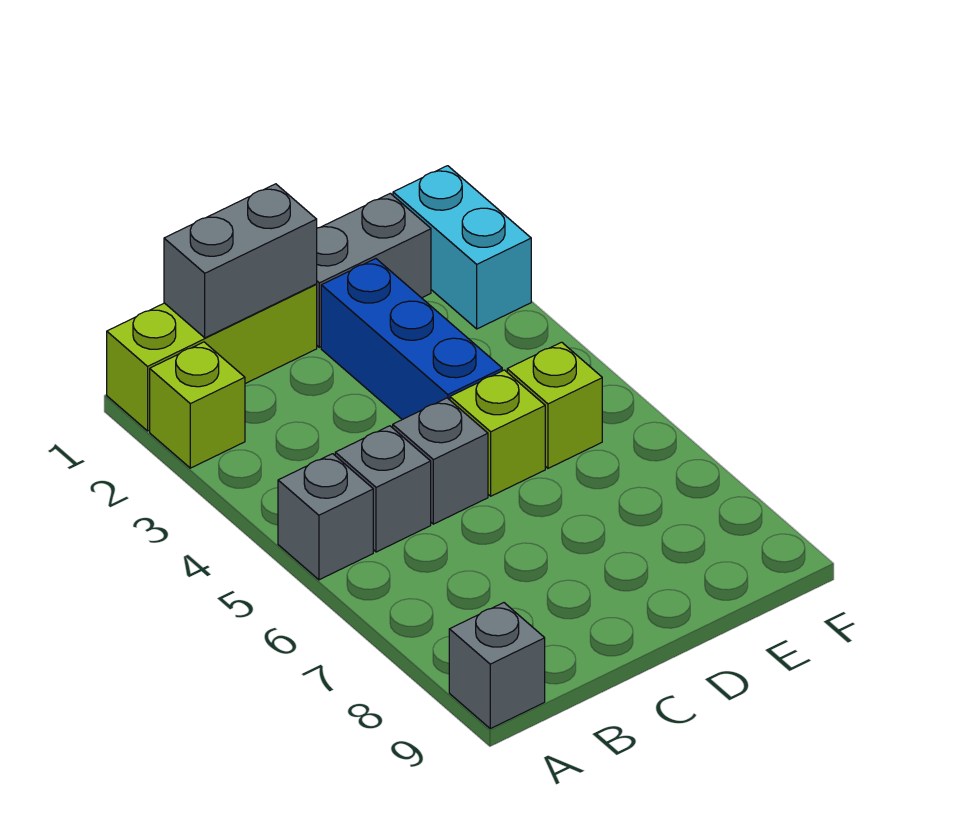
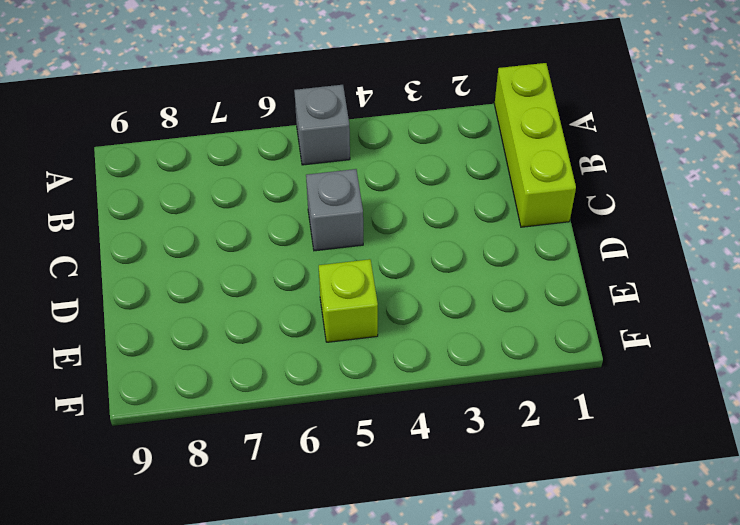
none -> lime 1x1 brick [150,342,245,468]
none -> grey 1x1 brick [449,603,545,729]
none -> grey 1x1 brick [335,426,431,552]

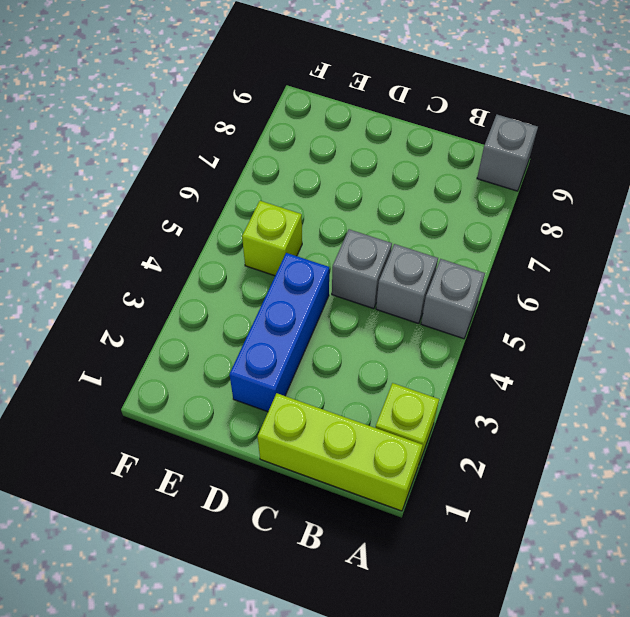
none -> grey 1x2 brick [316,193,431,347]
none -> lime 1x1 brick [450,370,545,496]
none -> cyan 1x2 brick [393,166,531,329]

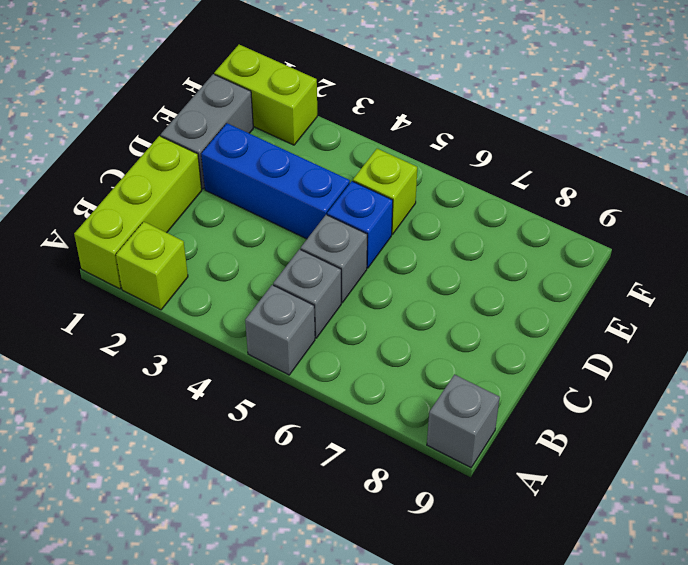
blue 1x1 brick [327,181,393,268] -> lime 1x1 brick [450,370,545,496]
lime 1x2 brick [214,45,317,145] -> cyan 1x2 brick [393,166,531,329]
none -> grey 1x2 brick [164,184,317,338]

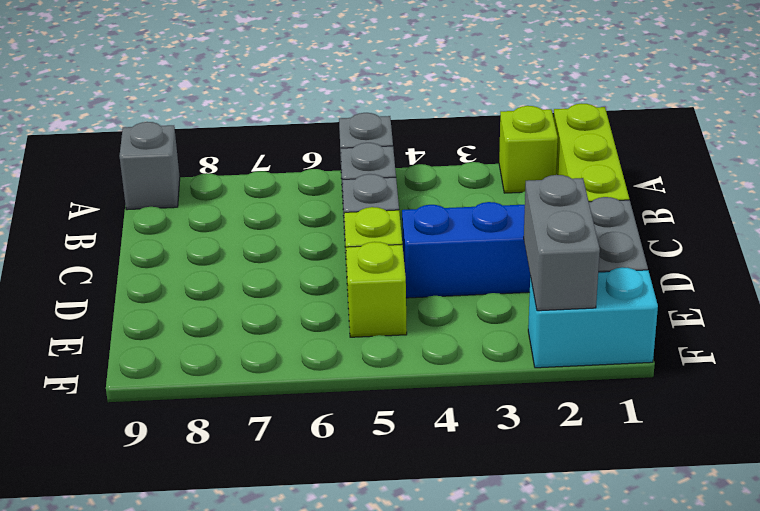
grey 1x2 brick [524,175,600,311] -> grey 1x2 brick moved to [164,184,317,338]

